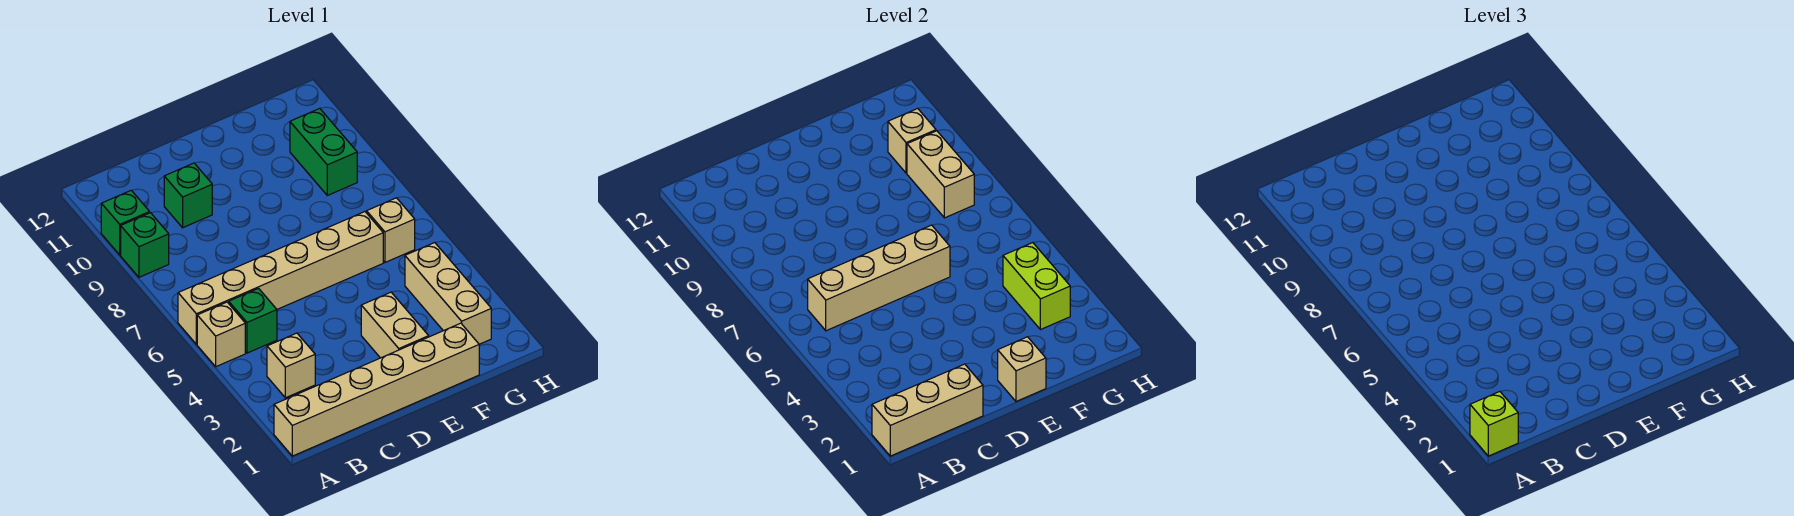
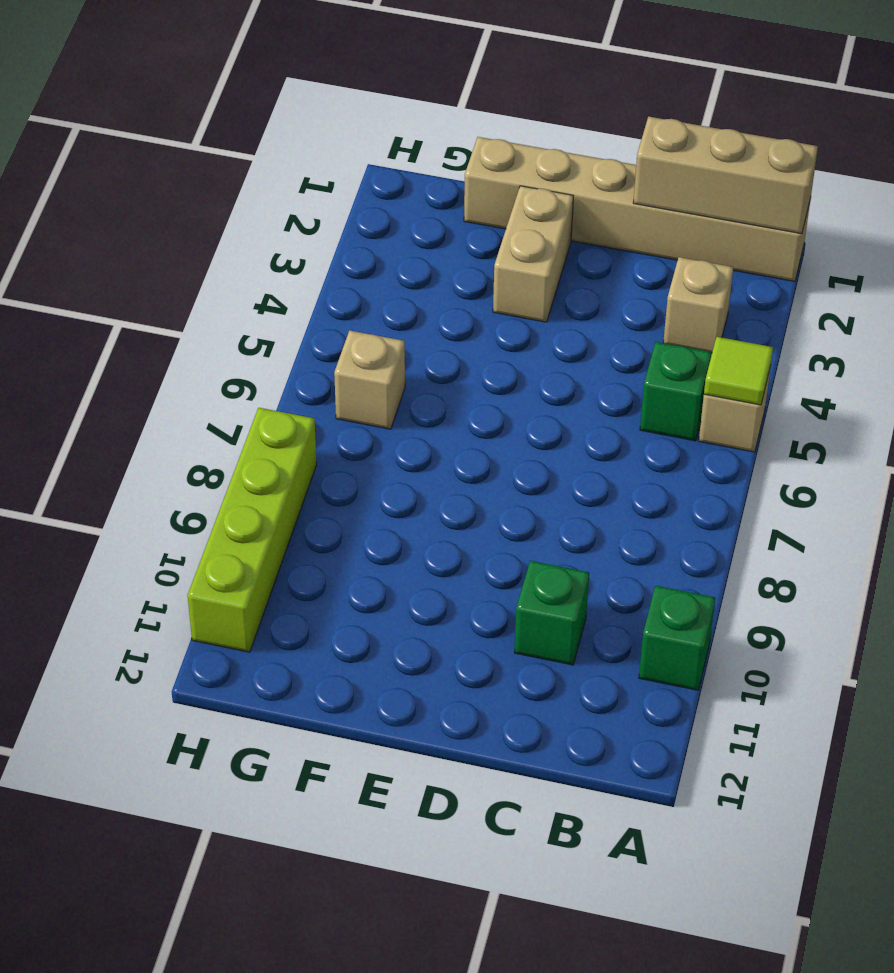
lime 1x1 tile [704,337,773,405] -> none
lime 1x4 brick [188,408,317,652] -> none
none -> tan 1x6 brick [178,212,383,344]
none -> green 1x1 brick [121,213,169,277]
none -> tan 1x3 brick [405,243,491,344]

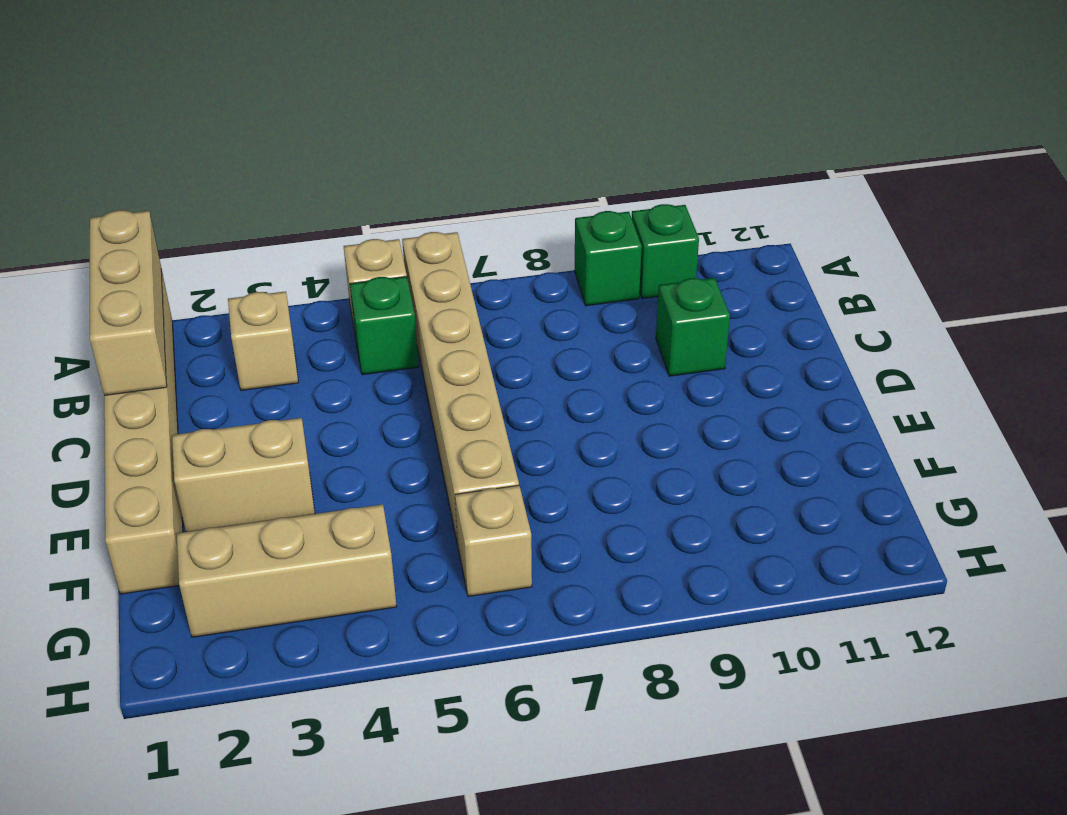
none -> green 1x2 brick [290,108,357,195]
none -> tan 1x4 brick [808,225,950,331]
none -> tan 1x1 brick [998,337,1046,401]

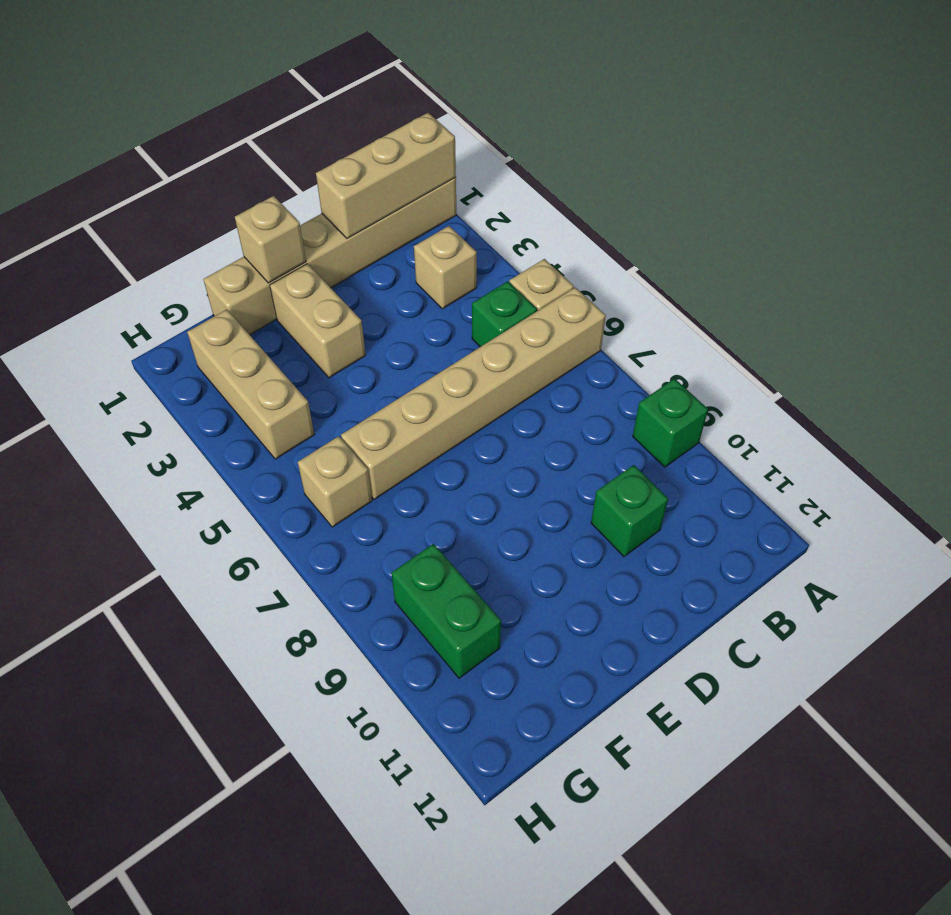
none -> green 1x1 brick [101,190,150,255]
none -> tan 1x4 brick [808,225,950,331]
none -> lime 1x2 brick [1003,243,1070,330]

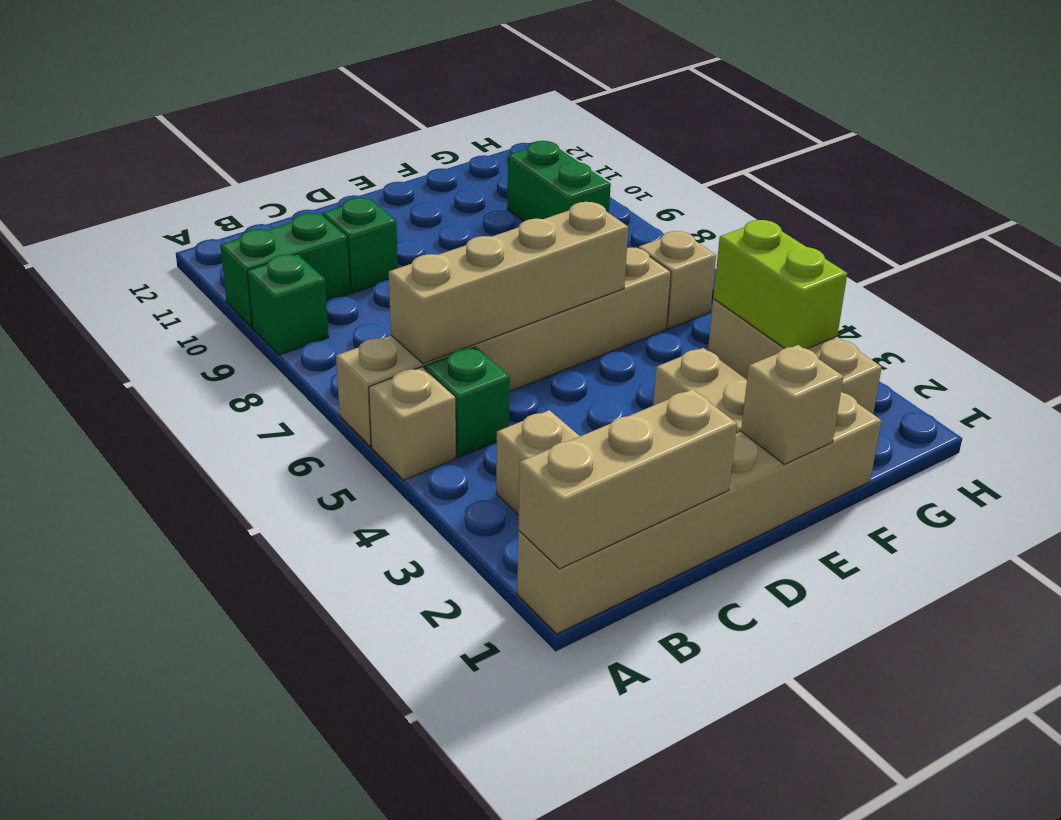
green 1x2 brick [220,213,350,327] -> green 1x1 brick [101,190,150,255]
none -> tan 1x2 brick [907,131,974,218]
none -> tan 1x1 brick [888,108,936,173]
none -> lime 1x1 brick [1470,392,1518,456]

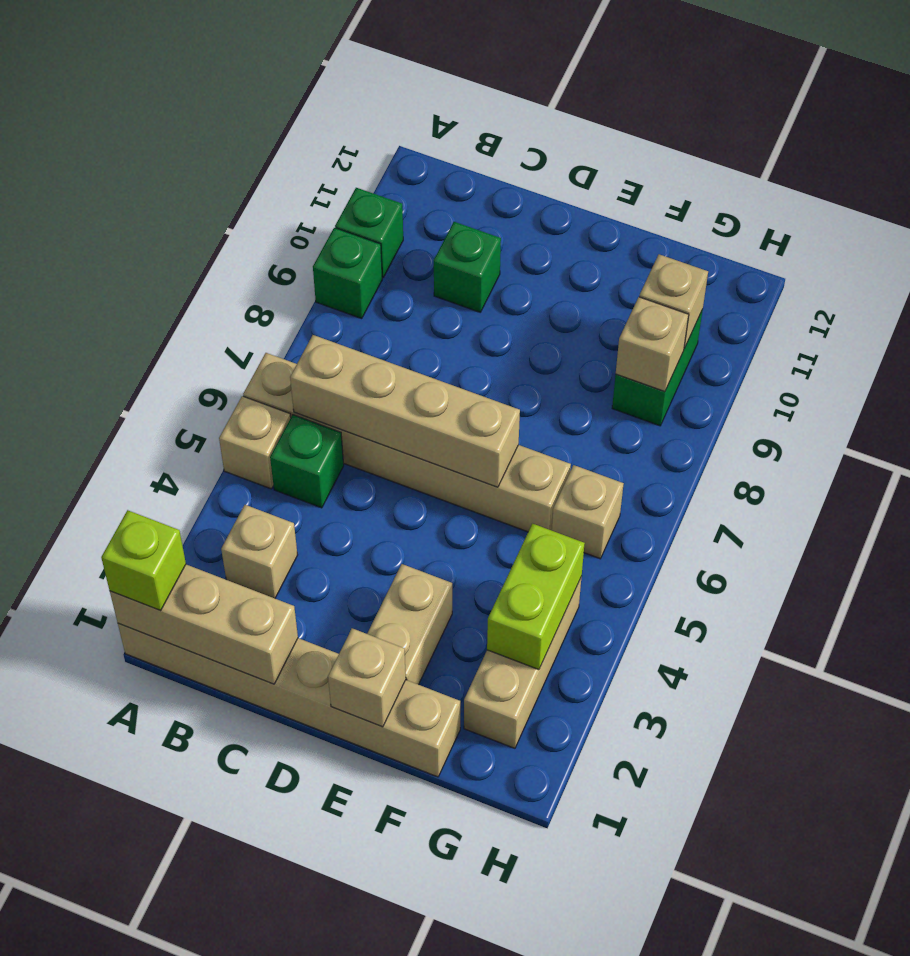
tan 1x1 brick [616,297,689,391] -> tan 1x2 brick [907,131,974,218]

